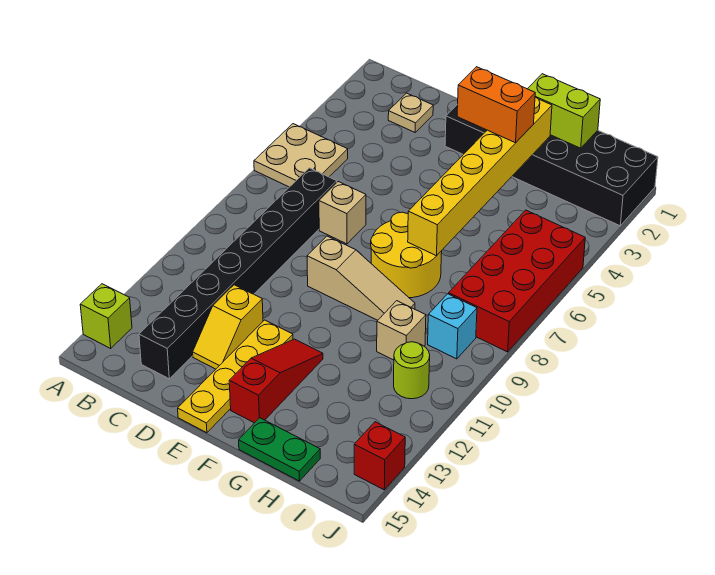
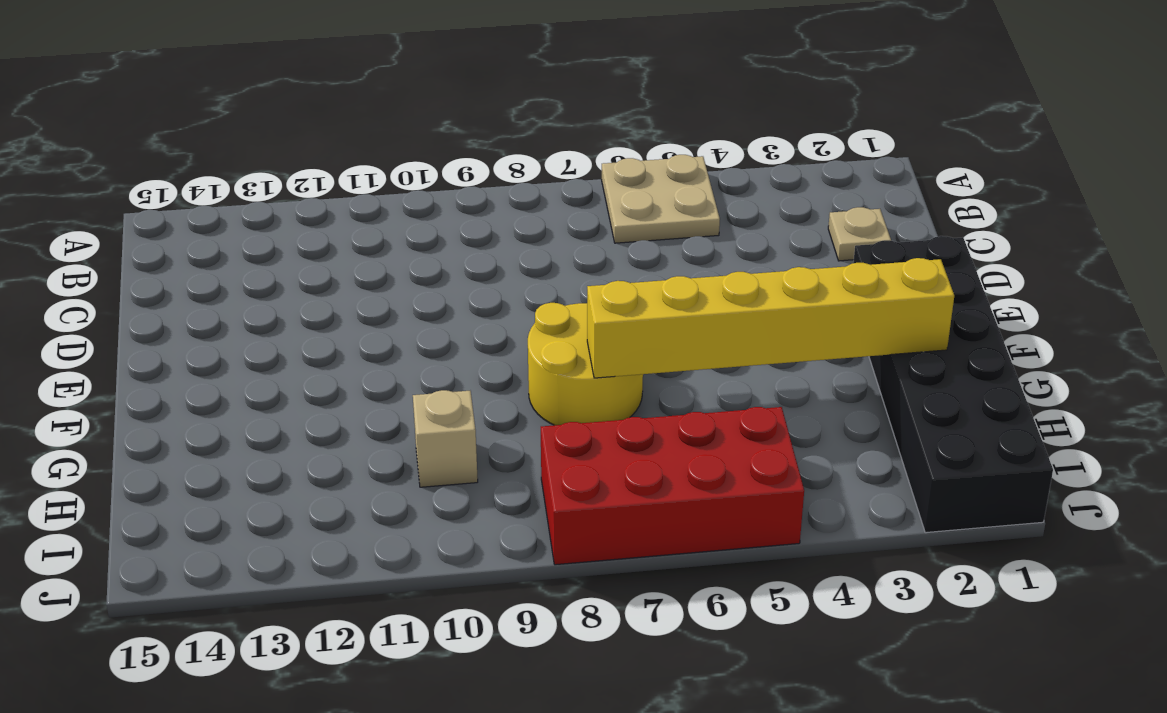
none -> lime 1x1 brick [80,284,132,348]
none -> black 1x8 brick [139,168,337,379]
none -> tan 1x1 brick [319,182,366,244]

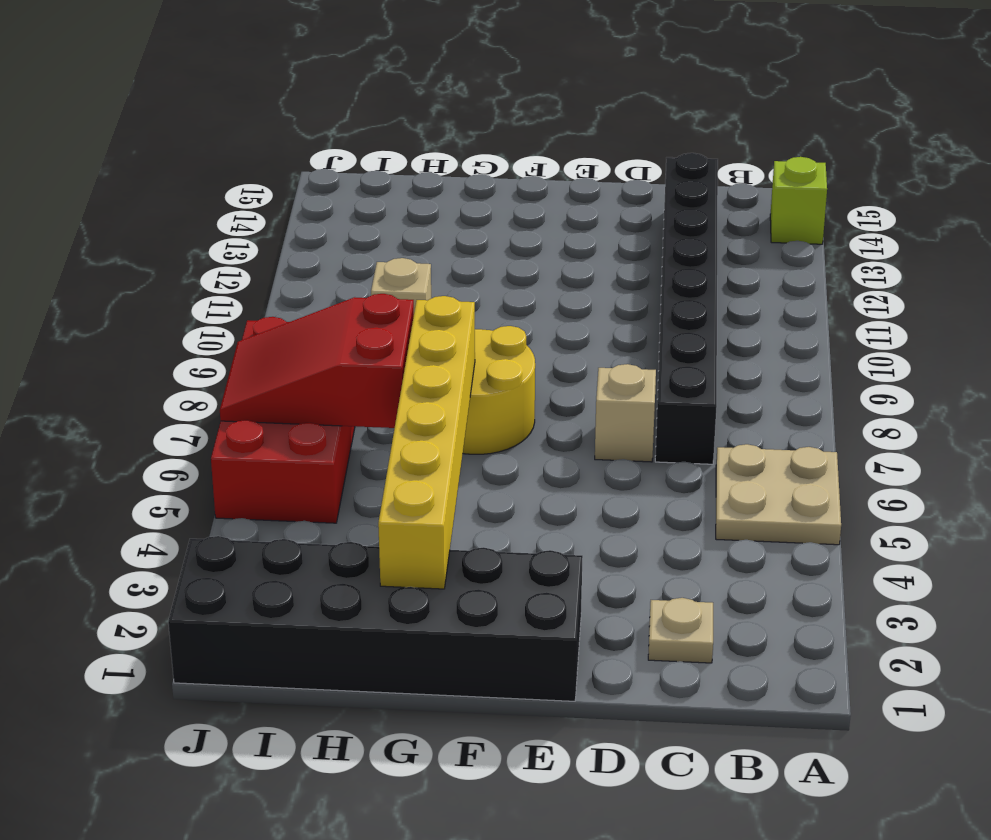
red 2x3 slope [220,294,414,428] -> none
none -> yellow 1x2 slope [193,285,263,369]
none -> tan 1x3 slope [307,236,415,320]
none -> yellow 1x4 plate [178,320,293,433]

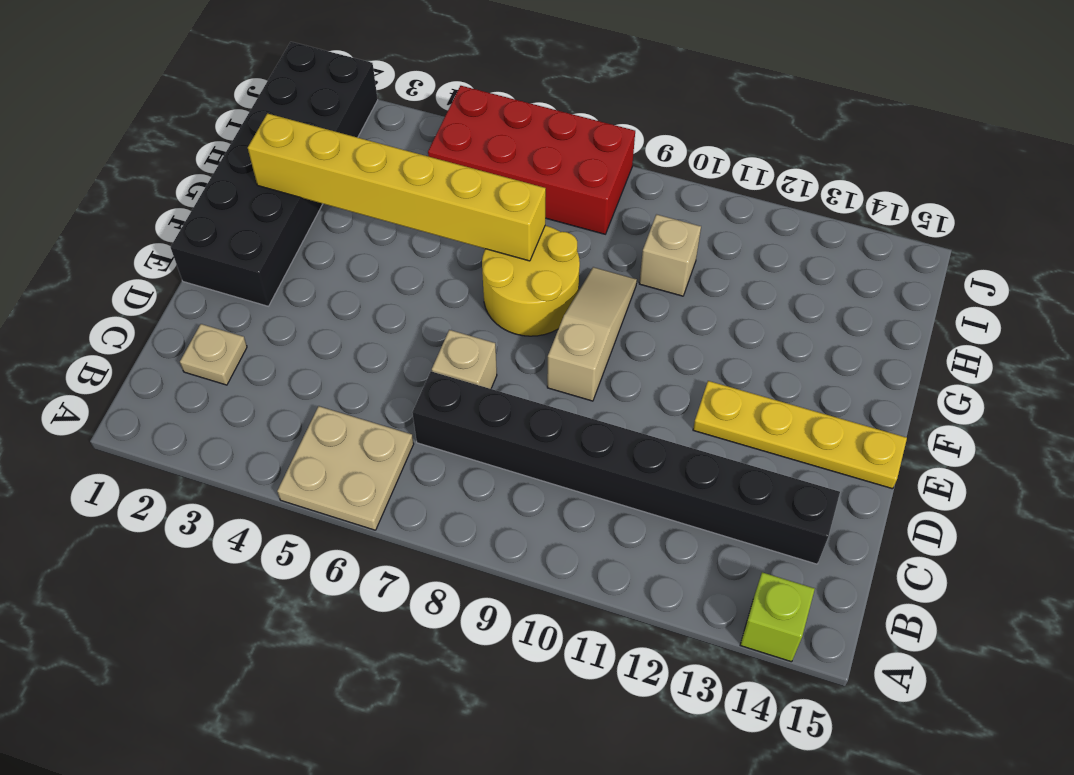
none -> yellow 1x2 slope [193,285,263,369]
none -> red 1x3 slope [229,339,323,423]
none -> green 1x2 plate [239,418,320,481]

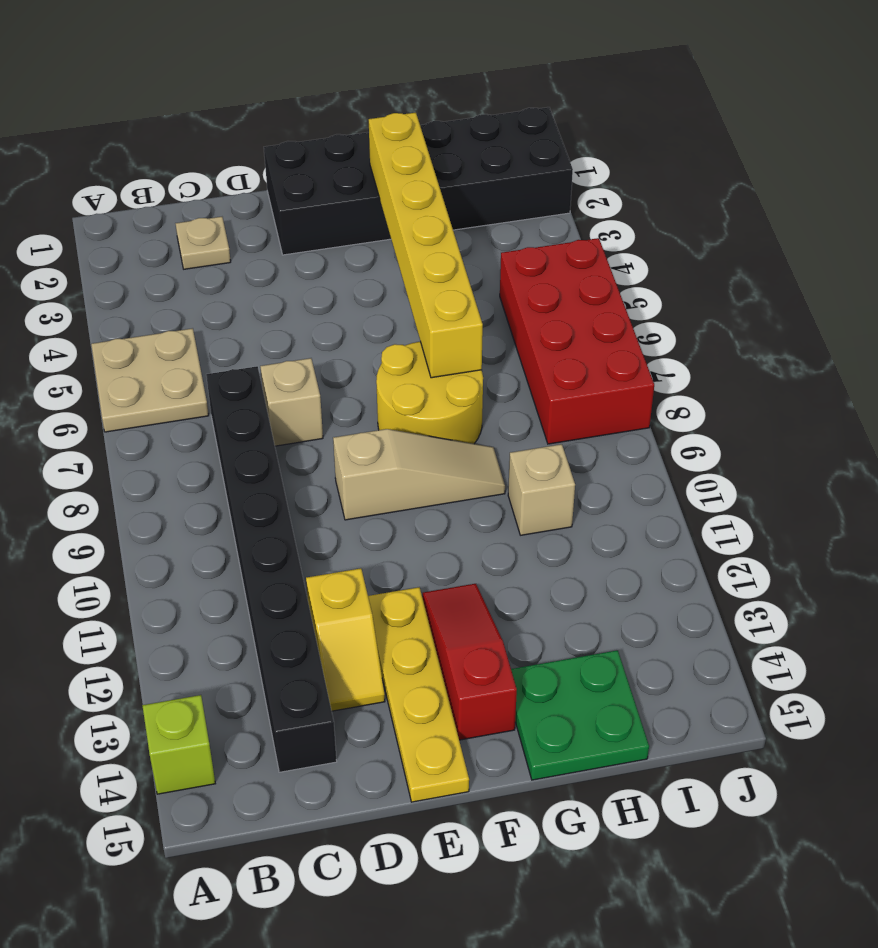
green 2x2 plate [511,650,649,780] -> green 1x2 plate [239,418,320,481]
none -> cyan 1x1 brick [428,294,477,359]
none -> lime 1x1 round brick [394,342,430,399]
none -> red 1x1 brick [354,422,405,490]

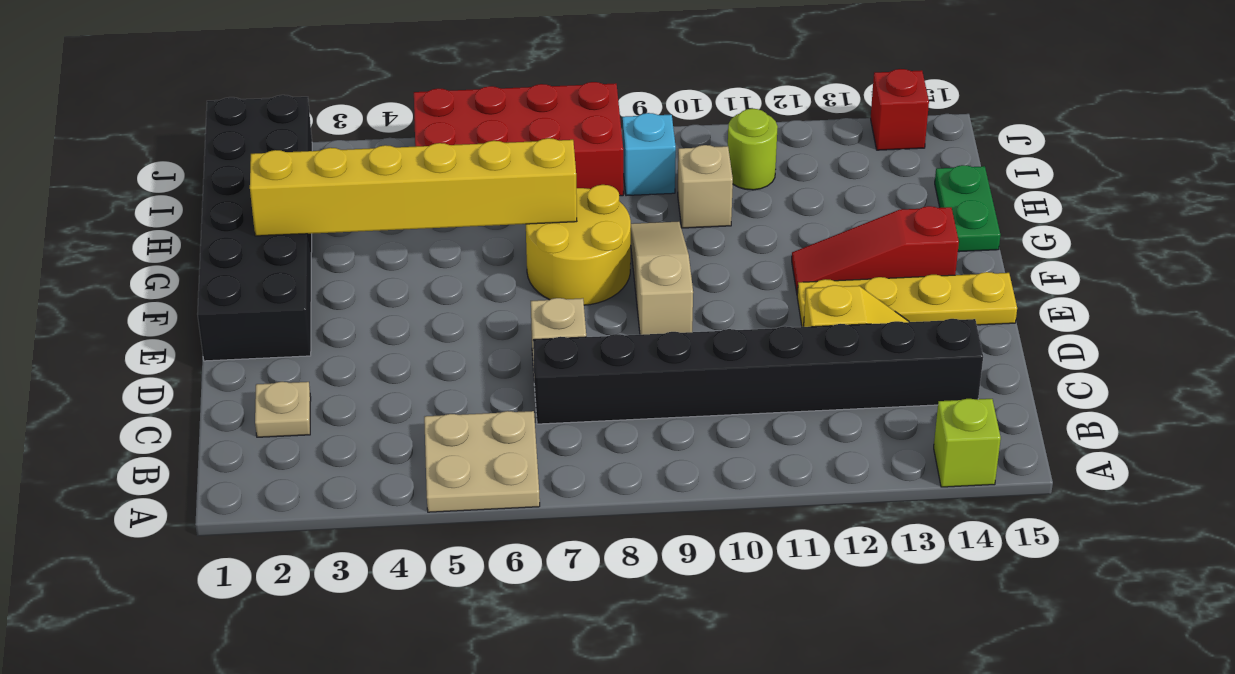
none -> lime 1x2 brick [528,74,600,148]
none -> orange 1x2 brick [457,67,535,143]

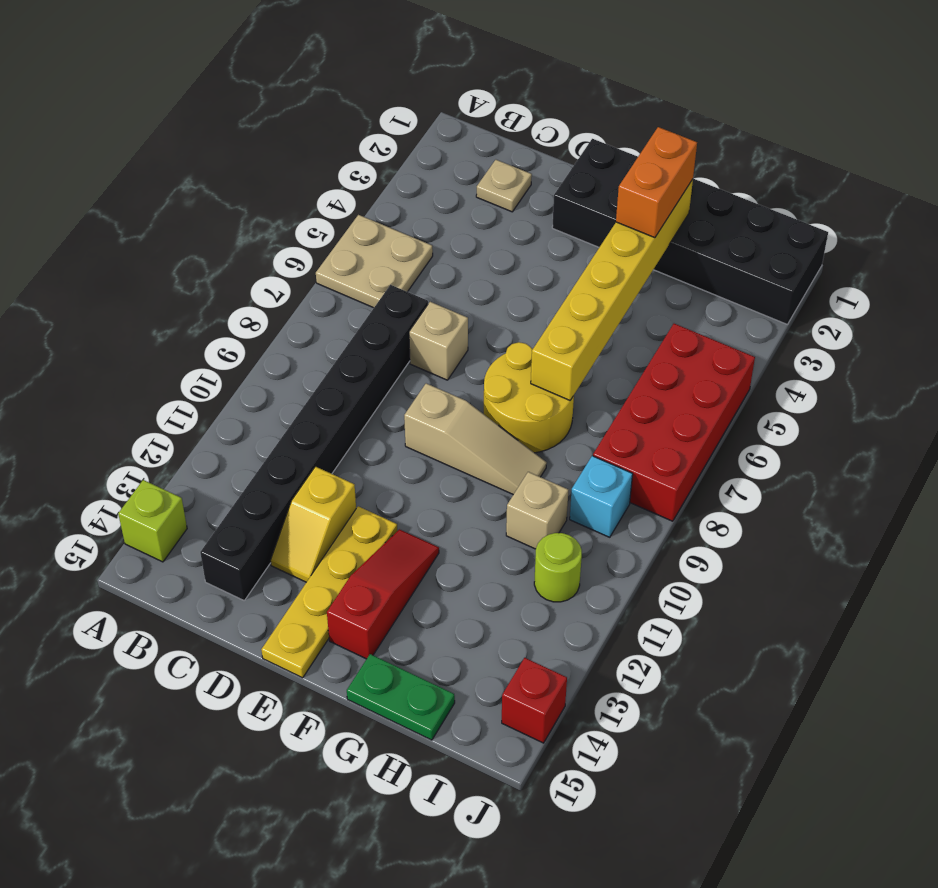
orange 1x2 brick [616,127,697,238] -> orange 1x2 brick turned to [457,67,535,143]
none -> lime 1x2 brick [528,74,600,148]

